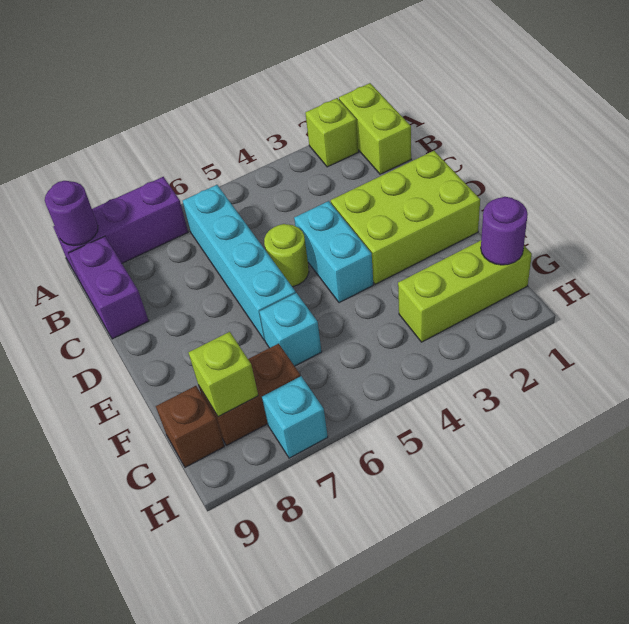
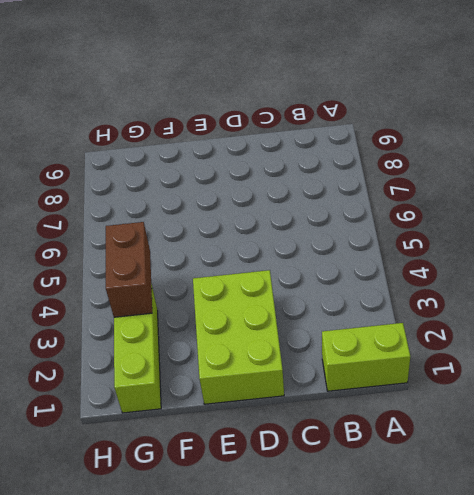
brown 1x2 brick [106,222,152,317] -> brown 1x2 brick moved to [199,344,300,445]
none -> lime 1x1 brick [305,98,358,167]
none -> purple 1x3 brick [53,177,188,280]
none -> cyan 1x4 brick [183,185,296,341]

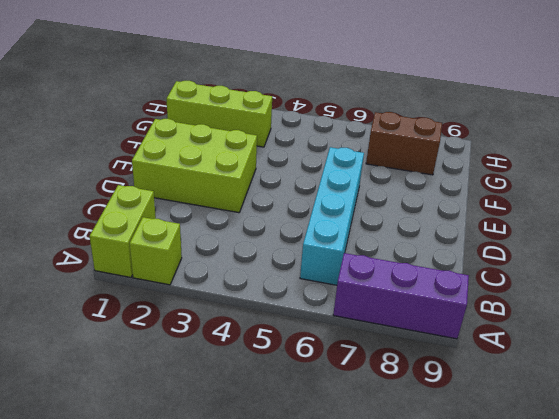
none -> purple 1x2 brick [68,236,149,339]
none -> cyan 1x2 brick [294,201,373,303]
none -> lime 1x1 round brick [264,224,309,287]

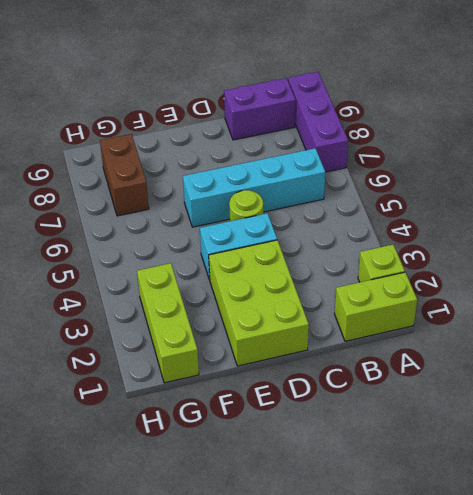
none -> cyan 1x1 brick [259,293,322,366]
none -> brown 1x1 brick [156,386,224,467]
none -> cyan 1x1 brick [262,376,328,458]

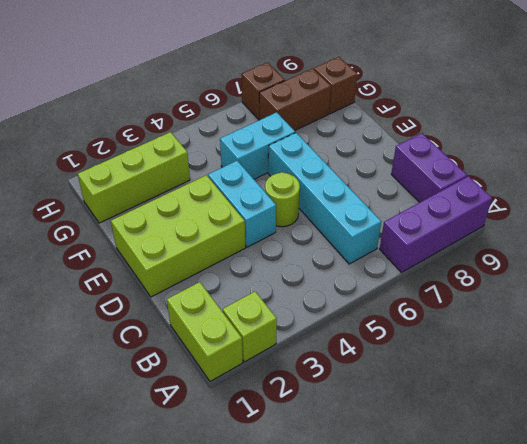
cyan 1x2 brick [220,112,296,179] -> cyan 1x1 brick [259,293,322,366]
brown 1x1 brick [242,62,285,120] -> cyan 1x1 brick [262,376,328,458]
none -> purple 1x1 round brick [45,181,98,246]
none -> purple 1x1 round brick [481,197,528,265]
none -> lime 1x1 brick [188,332,258,417]

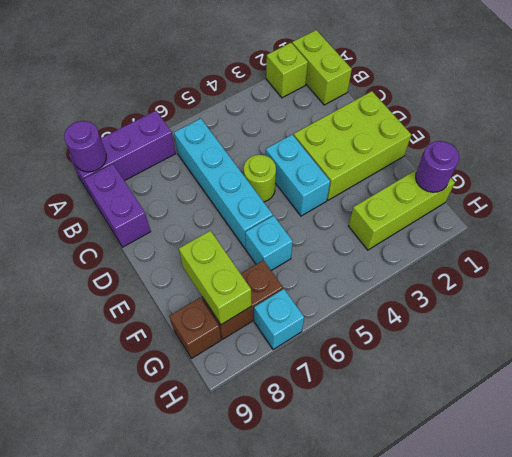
lime 1x2 brick [179,231,252,325] -> lime 1x1 brick [188,332,258,417]

